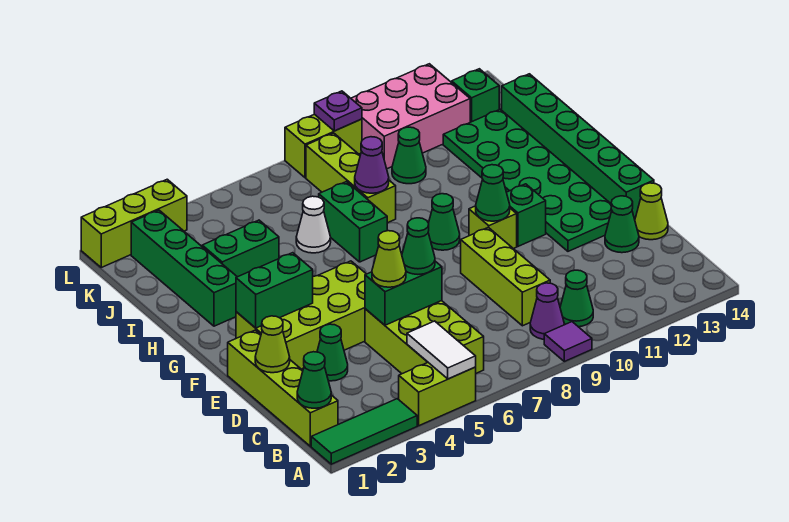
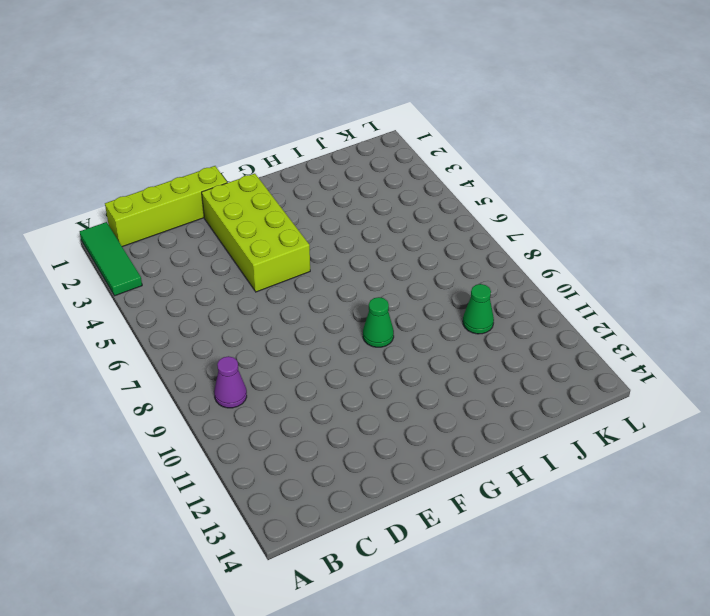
none -> lime 1x2 brick [399,363,476,426]
none -> purple 1x1 tile [544,322,592,361]
none -> lime 2x3 brick [365,301,484,374]
none -> green 1x1 cone [560,270,593,327]

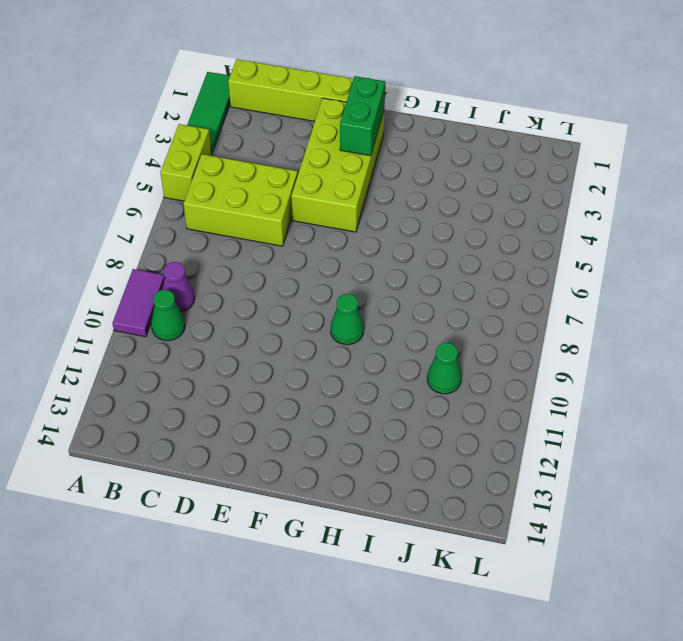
purple 1x2 tile [112,269,165,337] -> purple 1x1 tile [544,322,592,361]
none -> lime 1x3 brick [461,227,550,326]
none -> green 1x1 cone [317,324,348,381]
none -> green 1x1 cone [605,196,639,253]
none -> lime 1x1 cone [635,183,668,240]

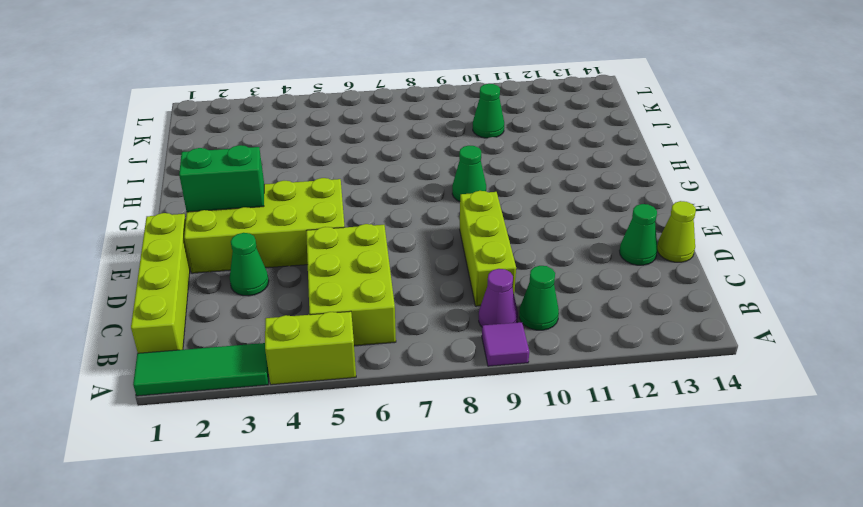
none -> green 2x6 plate [443,109,612,251]
none -> green 1x6 brick [502,74,654,219]
none -> lime 1x1 brick [469,206,517,249]
none -> green 1x1 brick [506,184,546,246]

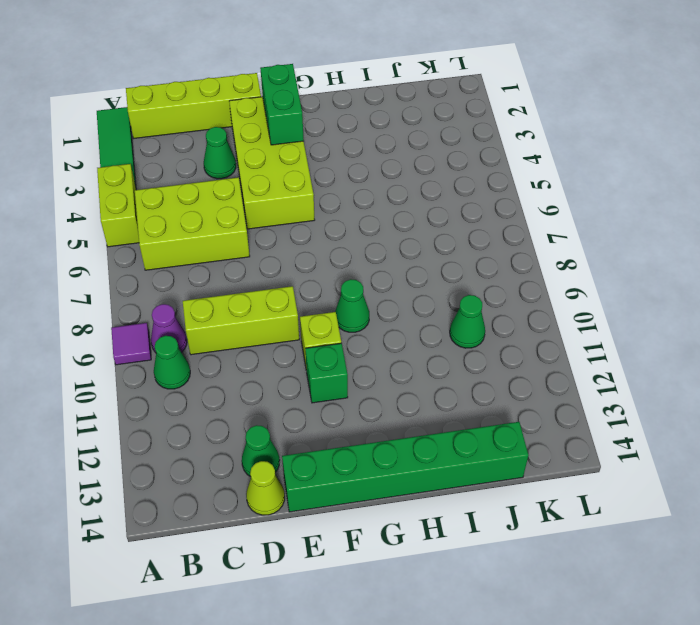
none -> green 2x6 plate [443,109,612,251]
none -> green 1x4 brick [131,210,237,326]
none -> green 1x2 brick [319,182,387,262]
none -> green 1x2 brick [202,220,279,277]

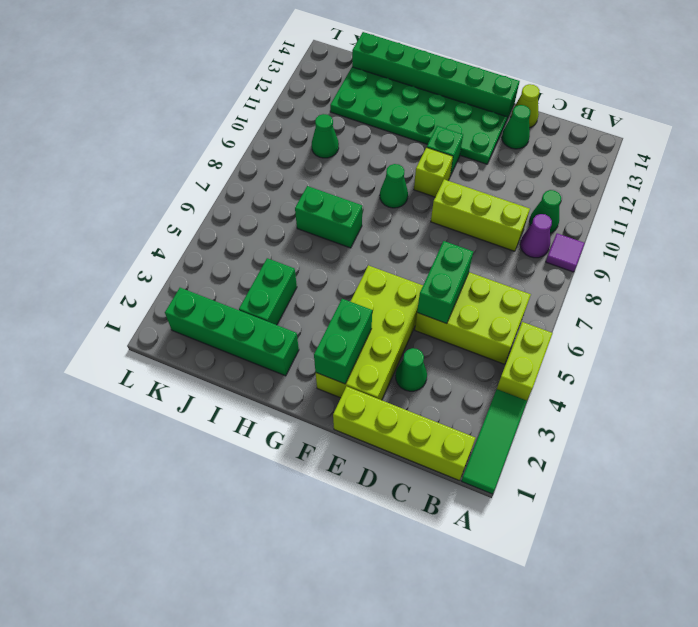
none -> white 1x1 cone [296,196,331,253]
none -> lime 1x3 brick [306,133,396,223]
none -> pink 2x3 brick [351,64,470,169]
none -> green 1x1 brick [452,69,499,122]

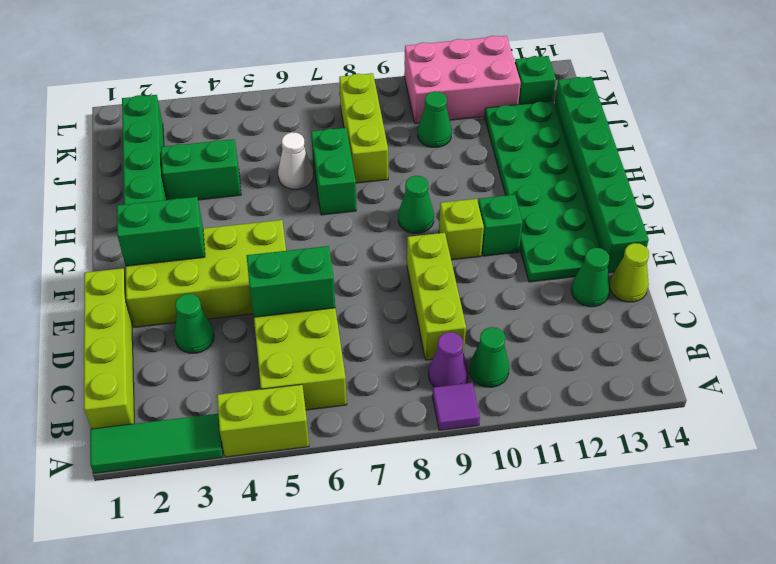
none -> lime 1x3 brick [81,179,187,267]
none -> lime 1x2 brick [285,114,362,178]
none -> white 1x2 tile [407,321,476,379]
none -> green 1x1 cone [297,352,331,408]

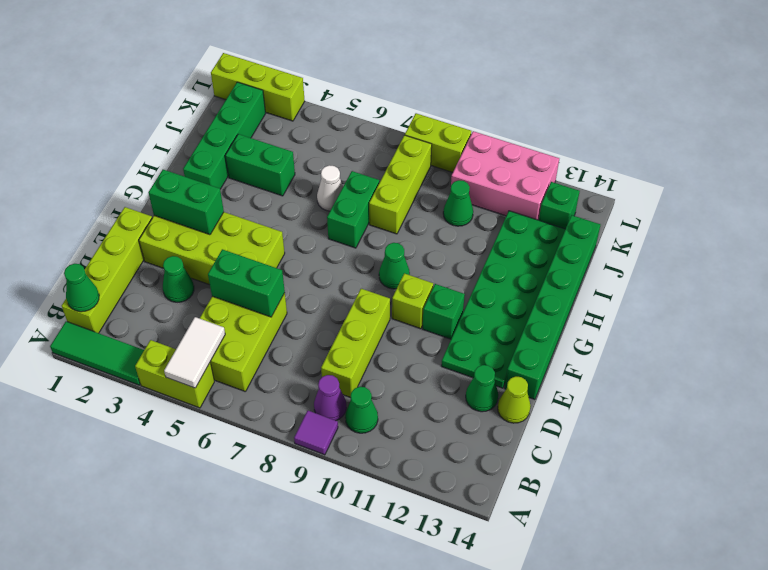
none -> lime 1x1 cone [255,316,290,373]
none -> green 1x1 cone [476,165,510,221]
none -> purple 1x1 cone [355,137,389,193]
none -> purple 1x1 plate [314,91,362,131]

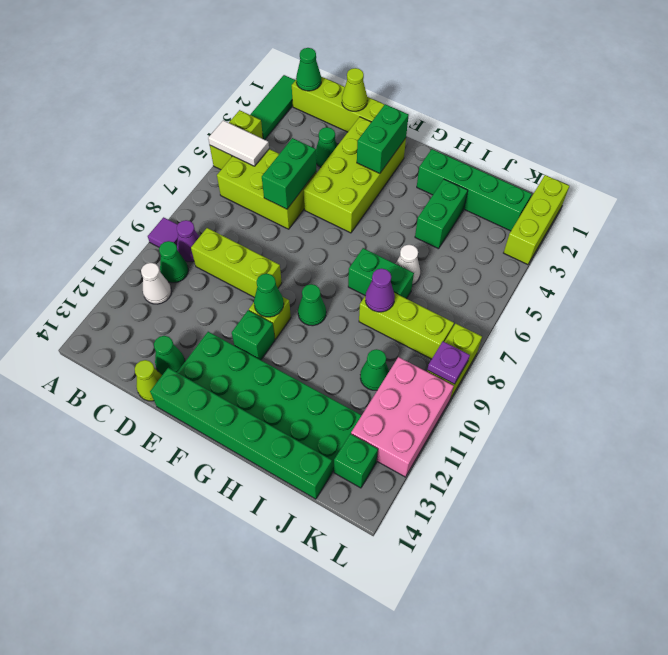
white 1x1 cone [141,263,172,304] -> none
none -> lime 1x1 cone [372,231,406,287]
none -> green 1x1 cone [402,218,435,274]

